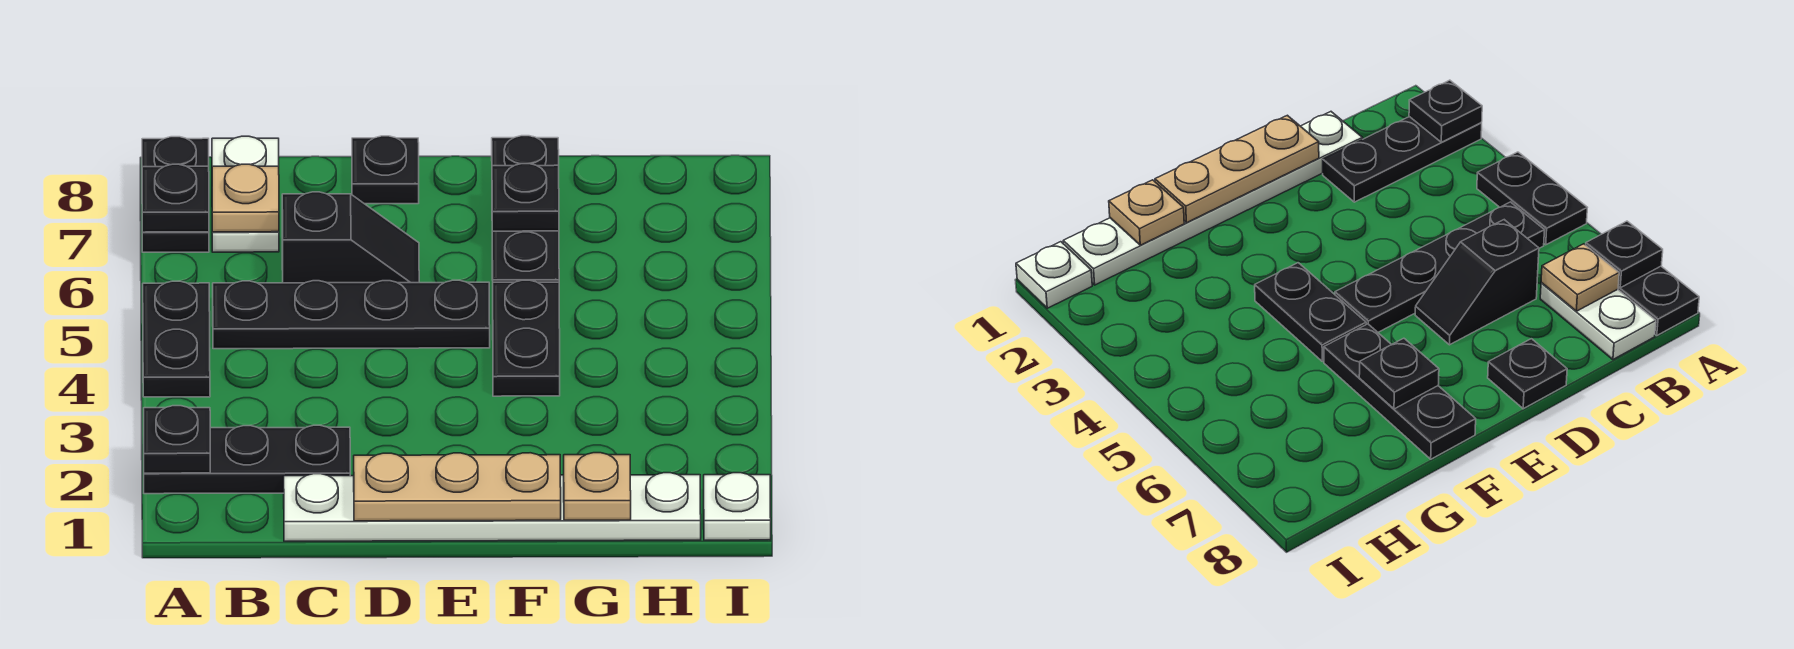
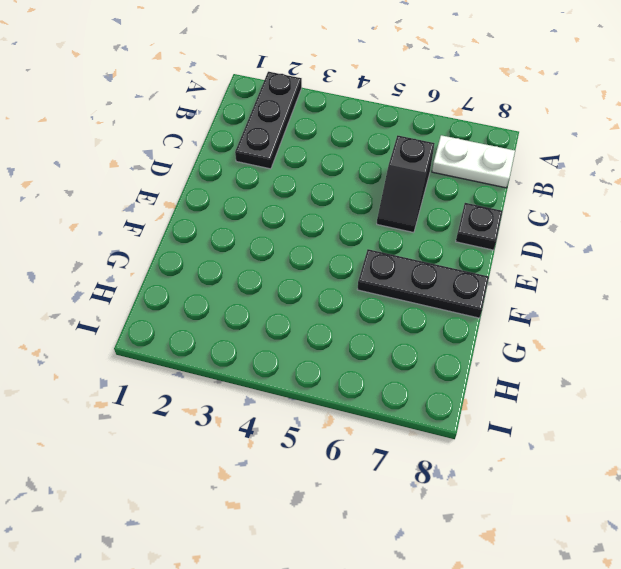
none -> black 1x2 plate [143,281,210,397]
none -> black 1x2 plate [142,137,209,252]
none -> black 1x4 plate [213,280,490,349]

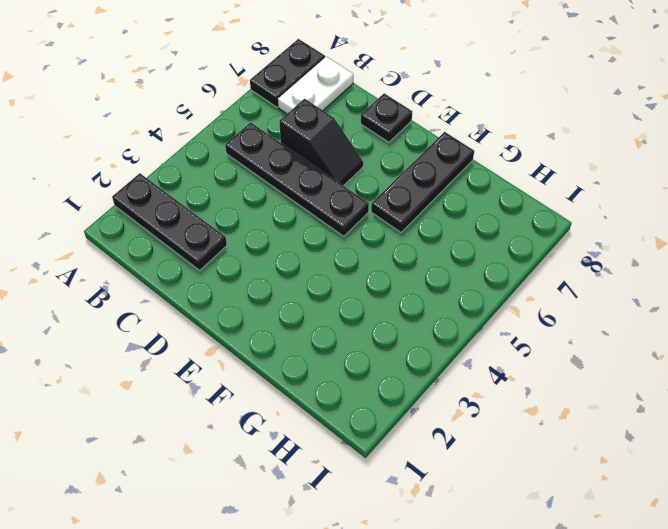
none -> black 1x2 plate [143,281,210,397]
none -> white 1x6 plate [284,473,701,541]
none -> black 1x2 plate [493,280,560,396]

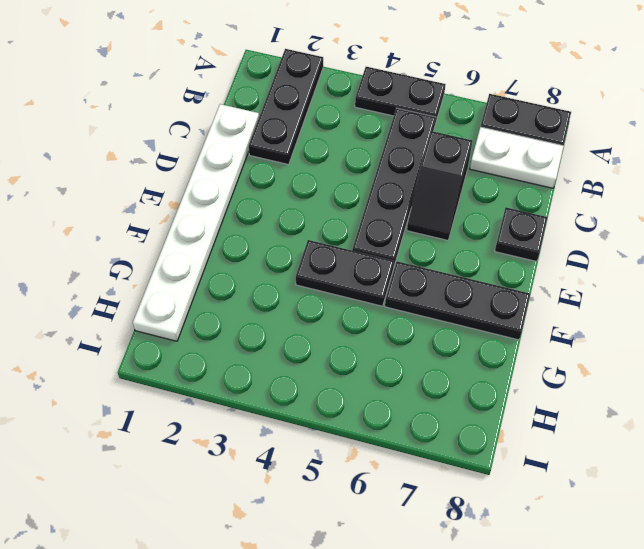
none -> white 1x1 plate [704,473,771,540]
none -> black 1x1 plate [144,406,210,473]
none -> black 1x1 plate [142,164,209,232]

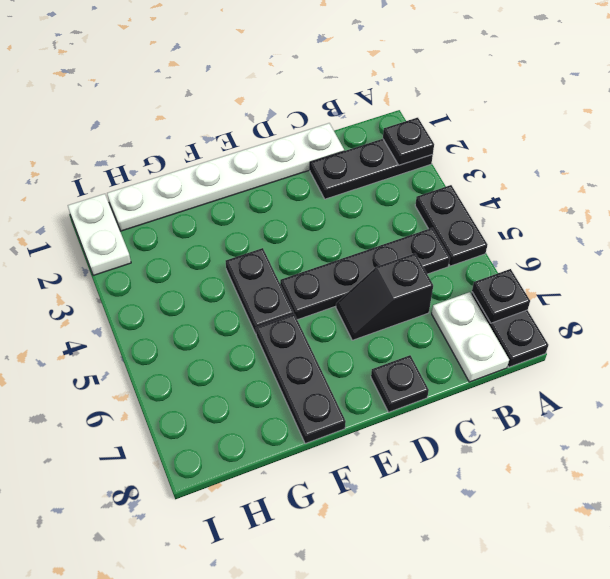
white 1x2 plate [68,194,131,276] -> white 1x1 plate [704,473,771,540]
none -> tan 1x1 plate [212,164,279,232]
none -> tan 1x3 plate [354,453,561,521]
none -> black 1x1 plate [492,164,559,231]

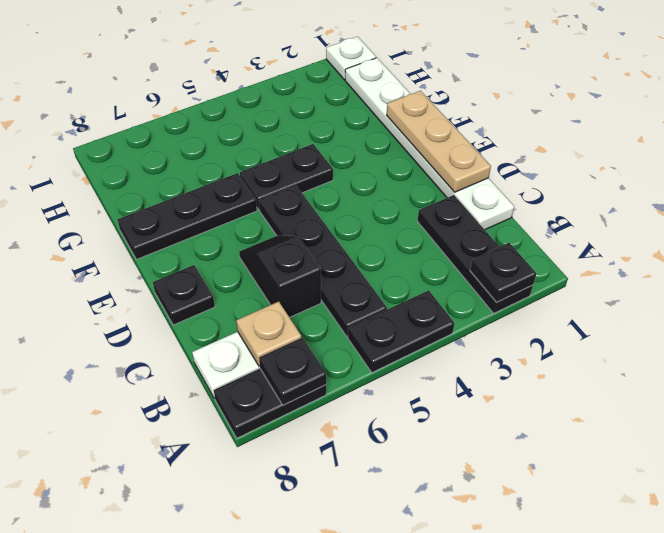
none -> black 1x1 plate [492,164,559,231]
none -> tan 1x1 plate [564,453,631,520]

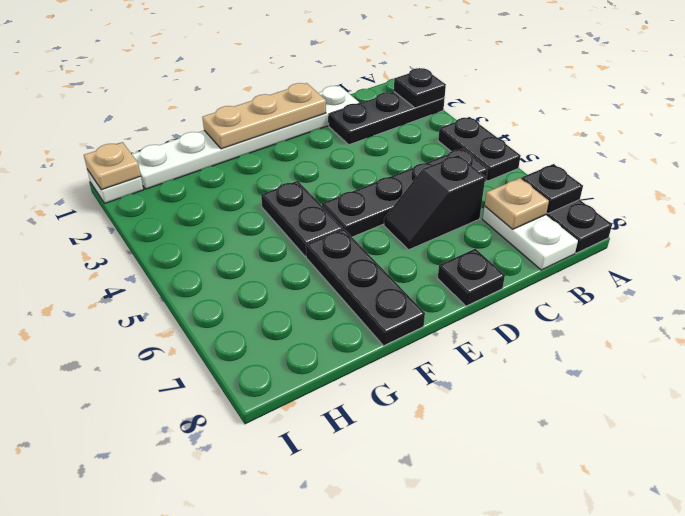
tan 1x1 plate [84,142,141,190] -> tan 1x1 plate moved to [564,453,631,520]
none -> black 1x1 plate [492,164,559,231]

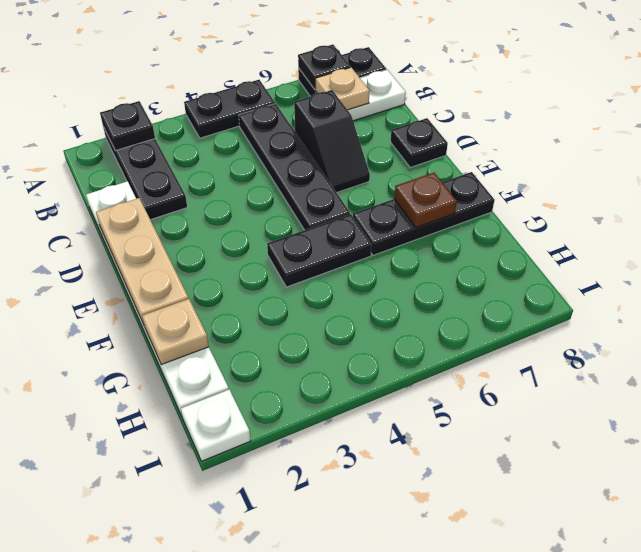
brown 1x1 plate [394,173,457,228] -> black 1x1 plate [492,164,559,231]

